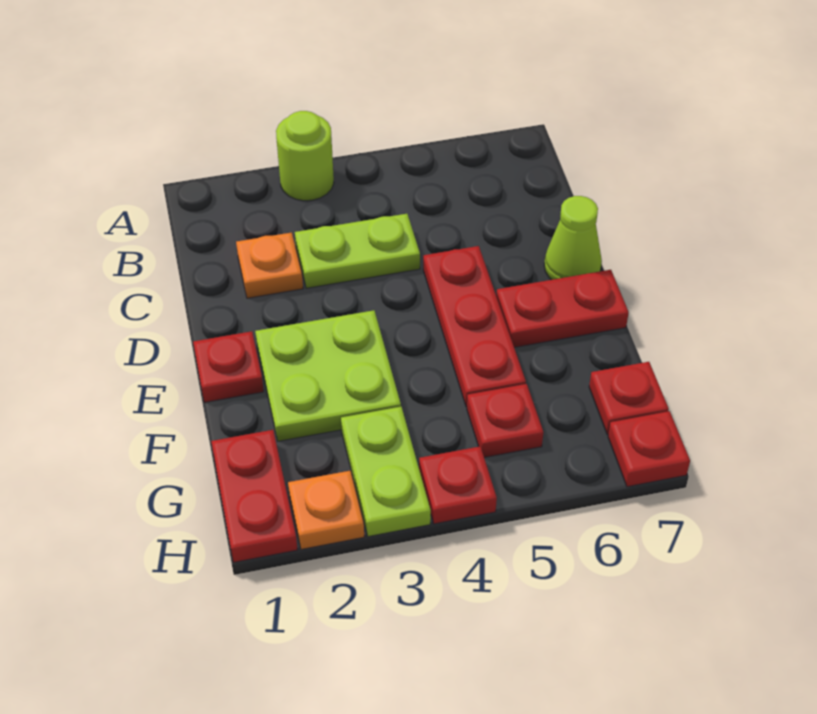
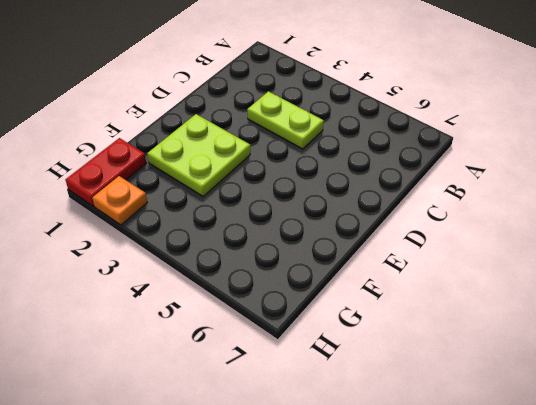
none -> lime 1x1 round brick [276,111,334,201]
none -> orange 1x1 plate [236,232,303,298]
none -> red 1x3 plate [423,246,526,407]

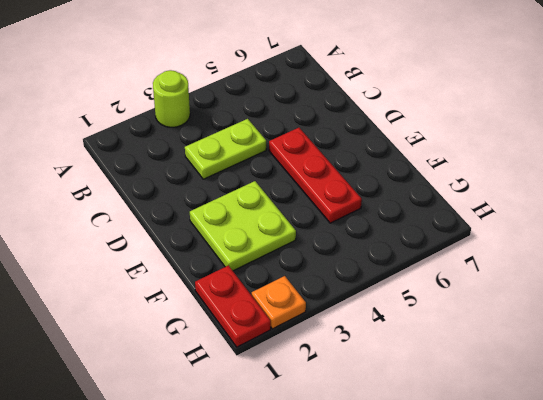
none -> orange 1x1 plate [236,232,303,298]
none -> lime 1x1 cone [544,196,602,280]
none -> red 1x1 plate [193,331,264,403]

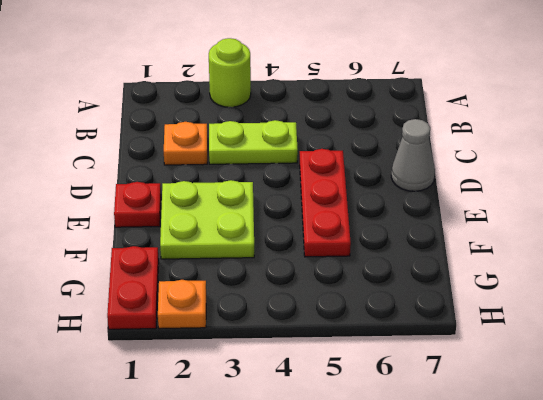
grey 1x1 cone [391,119,435,191] -> lime 1x1 cone [544,196,602,280]
none -> red 1x2 plate [496,270,629,347]
none -> lime 1x2 plate [341,407,431,537]
none -> red 1x1 plate [467,384,543,458]

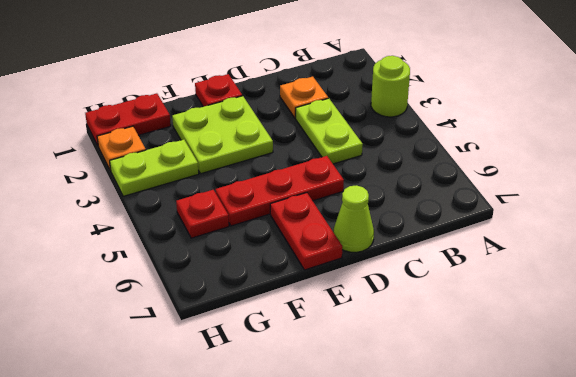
none -> red 1x1 plate [589,362,669,435]
none -> red 1x1 plate [419,447,497,524]
none -> red 1x1 plate [608,411,690,487]

